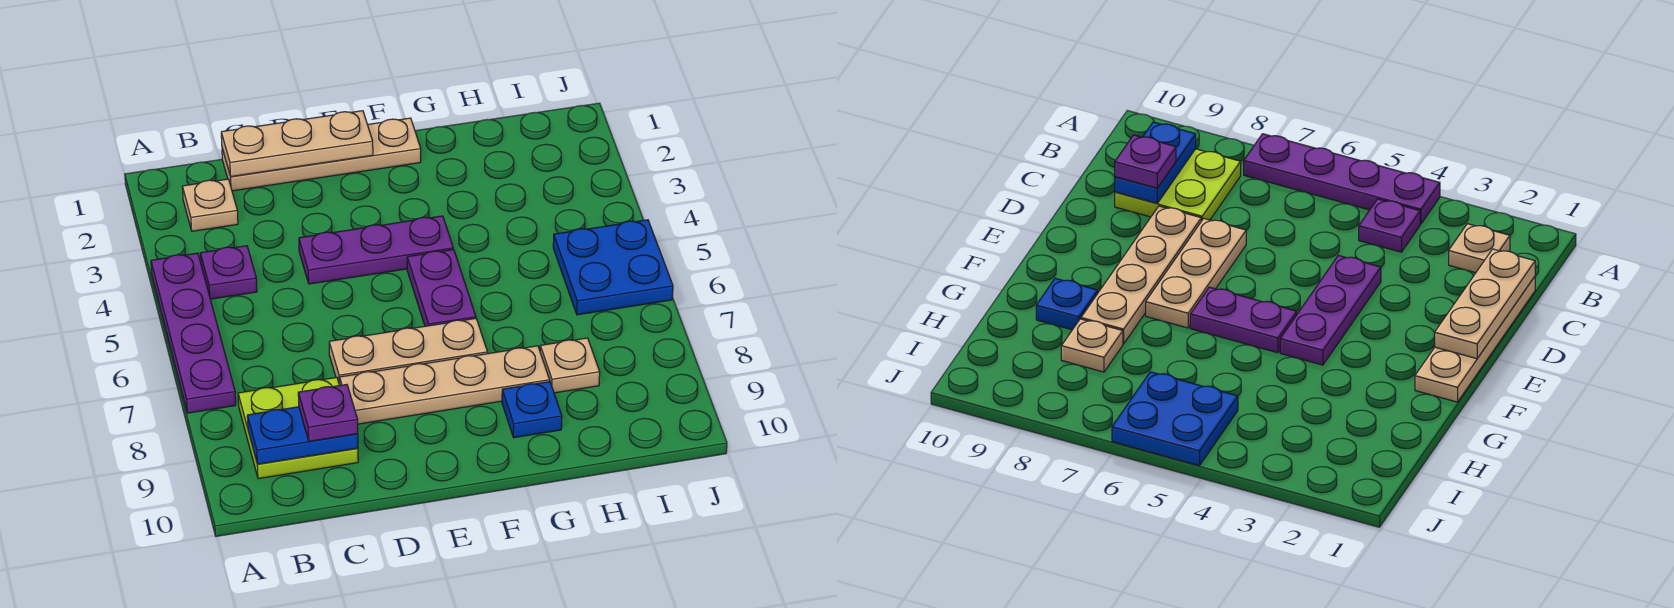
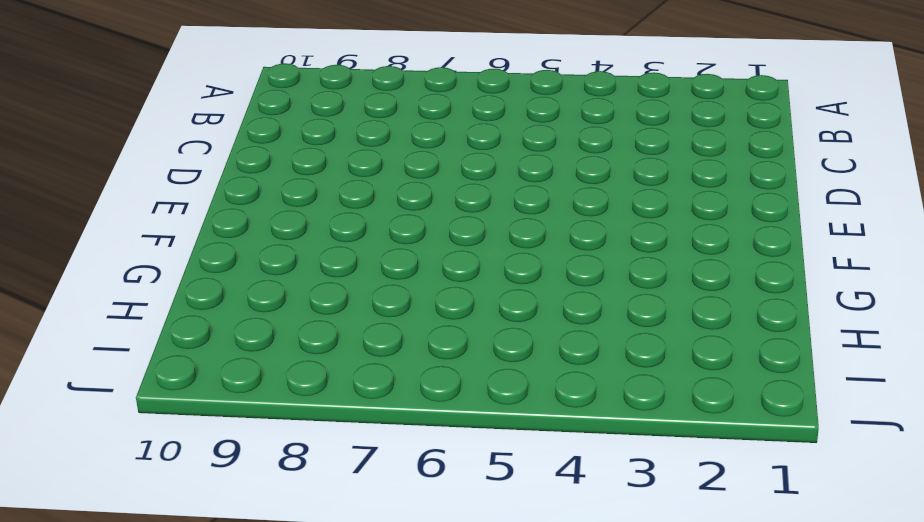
none -> purple 1x4 plate [151,253,236,413]
none -> tan 1x1 plate [182,179,238,231]
none -> purple 1x1 plate [200,246,257,299]

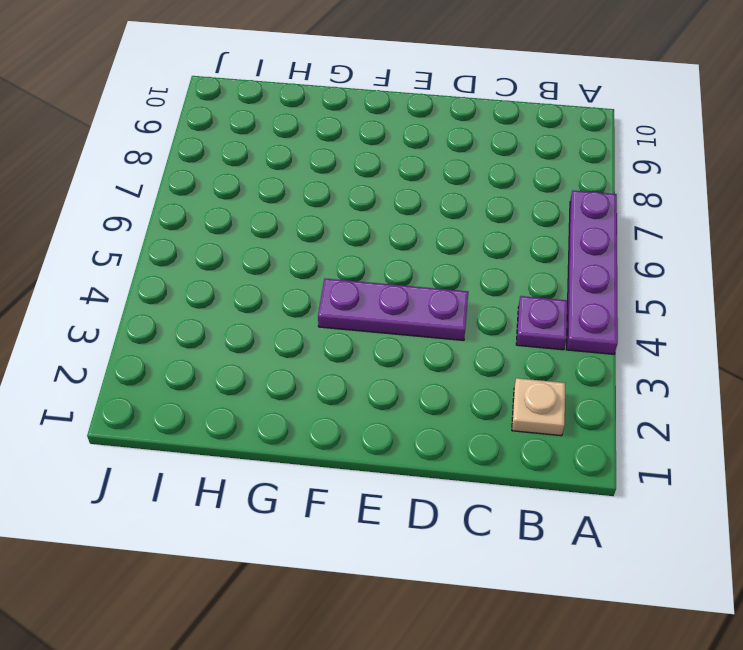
none -> lime 2x2 plate [238,377,358,479]
none -> tan 1x4 plate [222,118,421,191]
none -> tan 1x3 plate [329,319,488,385]

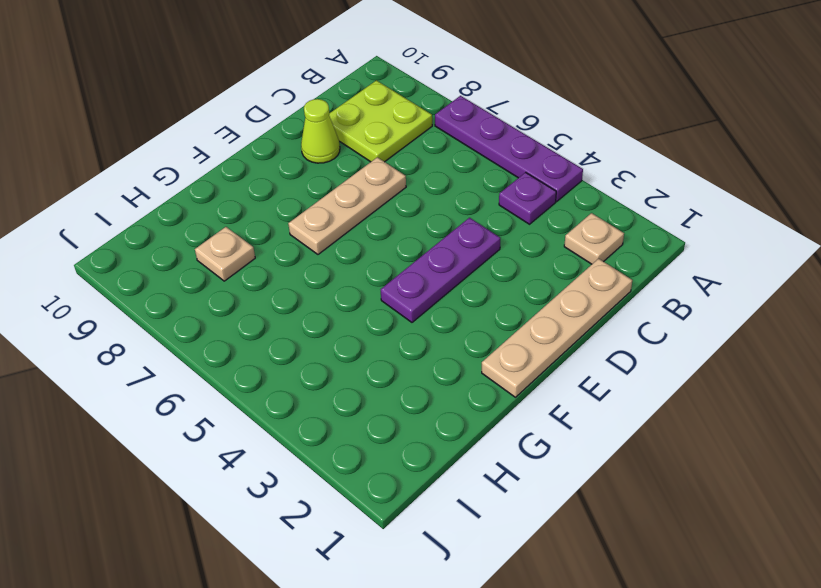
lime 1x1 cone [301,99,340,163] -> none
none -> tan 1x4 plate [340,346,550,424]
none -> purple 1x2 plate [407,250,476,326]
none -> blue 1x1 plate [502,382,562,438]

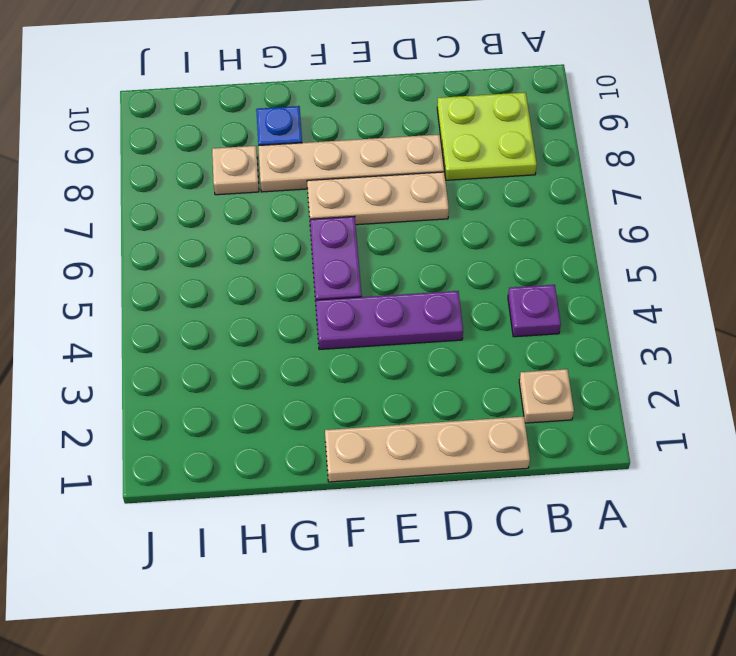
none -> purple 1x4 plate [151,253,236,413]
none -> blue 2x2 plate [553,220,673,315]
none -> blue 1x2 plate [247,407,358,464]

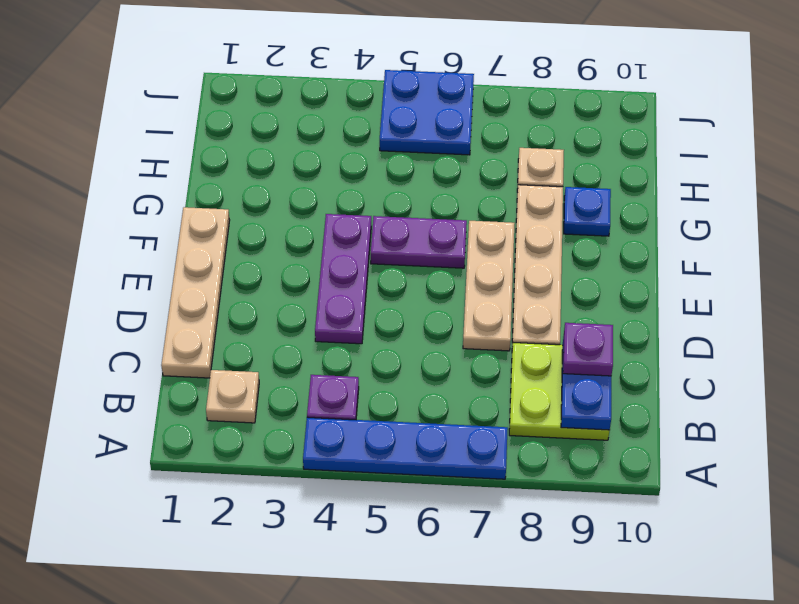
blue 1x4 plate [303,417,508,479] -> purple 1x4 plate [151,253,236,413]
none -> tan 1x3 plate [221,111,373,176]

